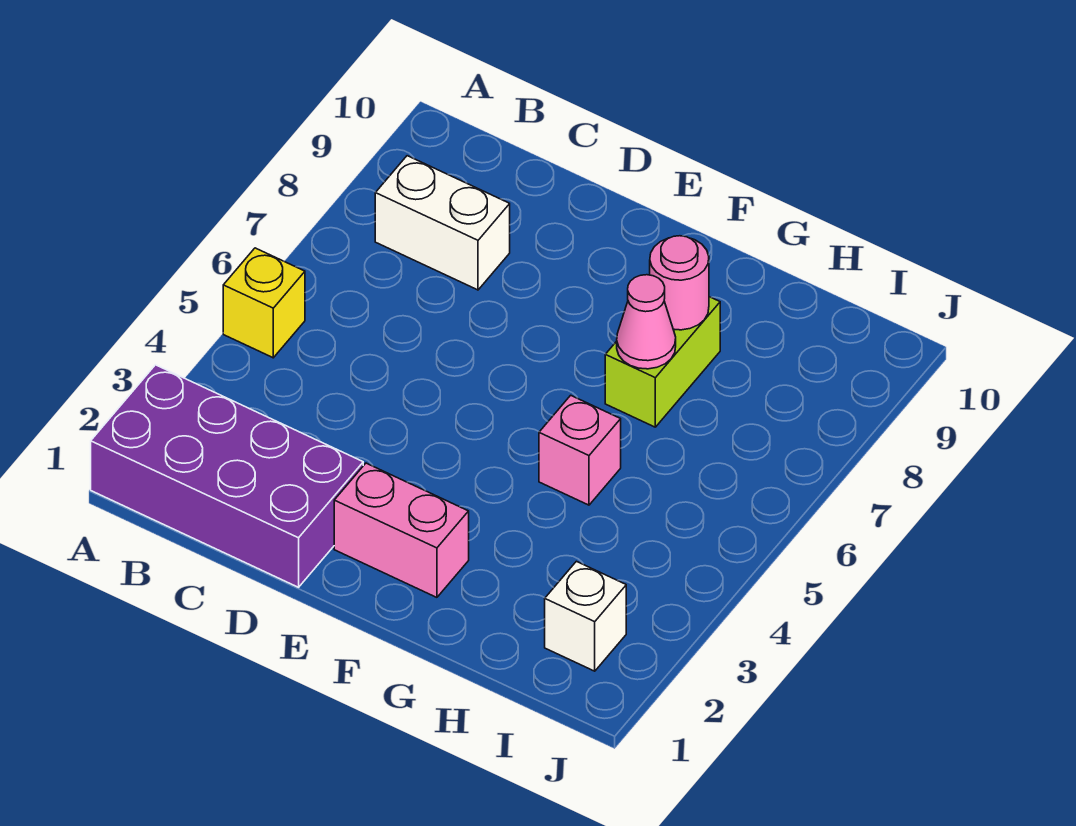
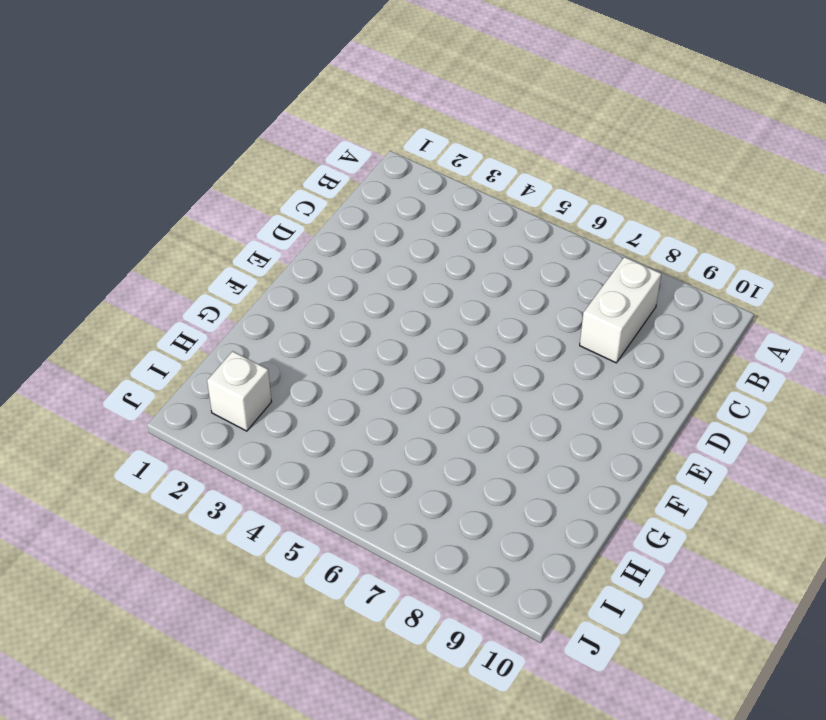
none -> purple 2x4 brick [91,365,363,587]
none -> yellow 1x1 brick [223,248,305,358]

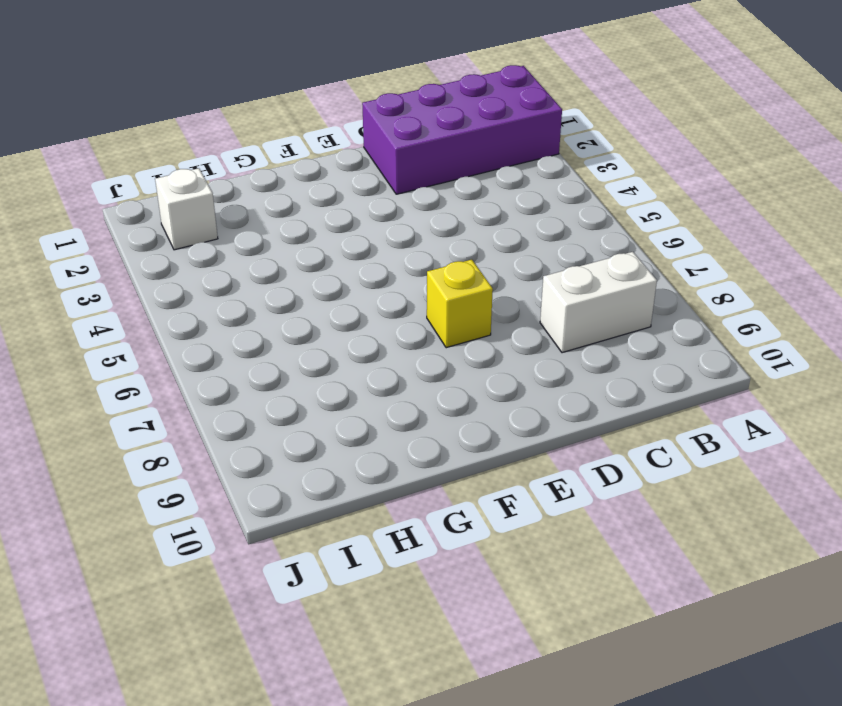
yellow 1x1 brick [427,260,493,348] -> yellow 1x1 brick moved to [223,248,305,358]
none -> pink 1x2 brick [334,463,469,597]
none -> pink 1x1 brick [539,395,621,505]

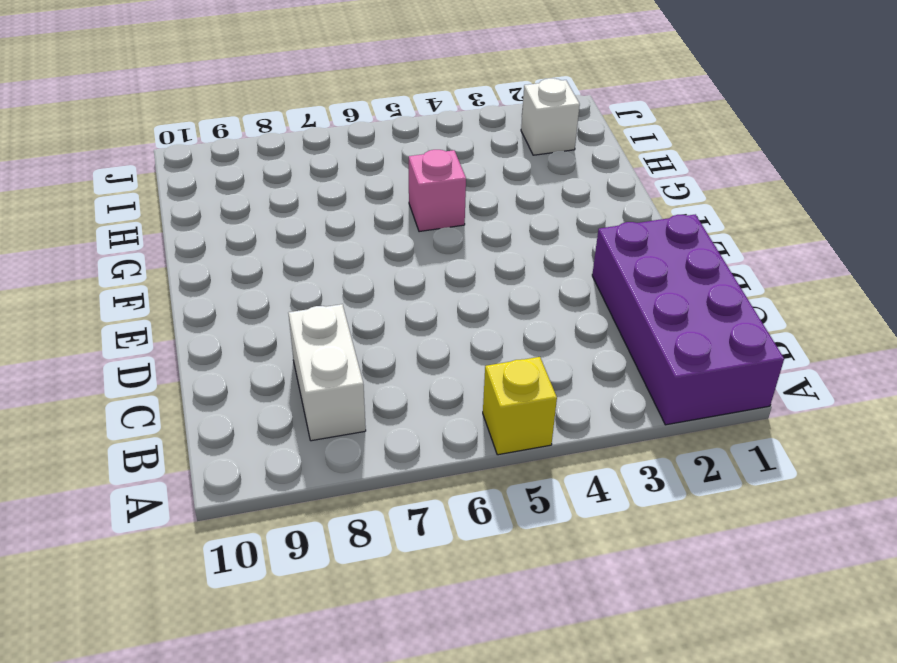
none -> pink 1x2 brick [334,463,469,597]
none -> lime 1x2 brick [605,297,720,427]

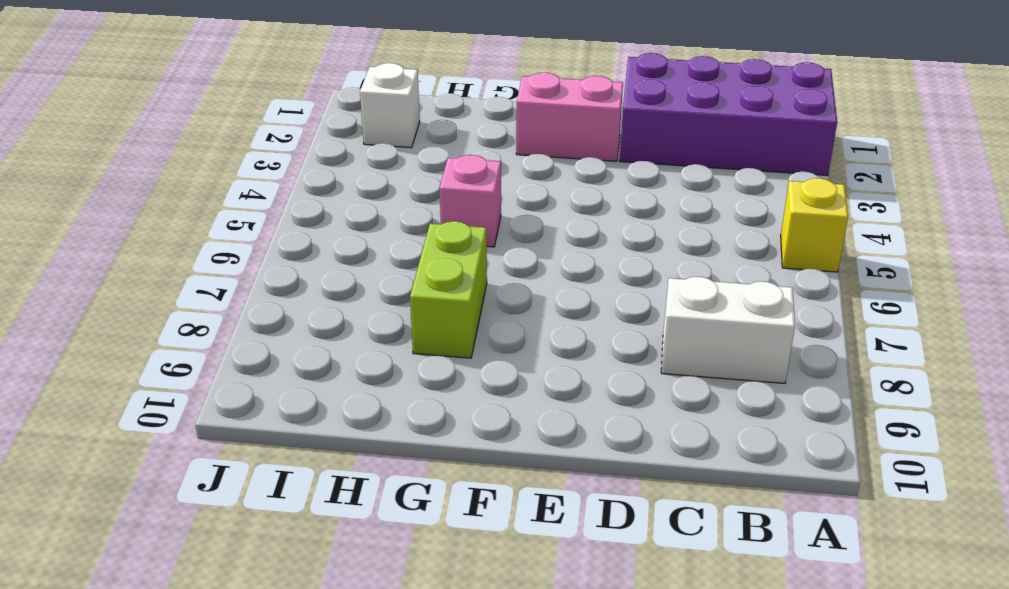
none -> pink 1x1 cone [617,275,676,369]
none -> pink 1x1 round brick [650,236,709,330]

